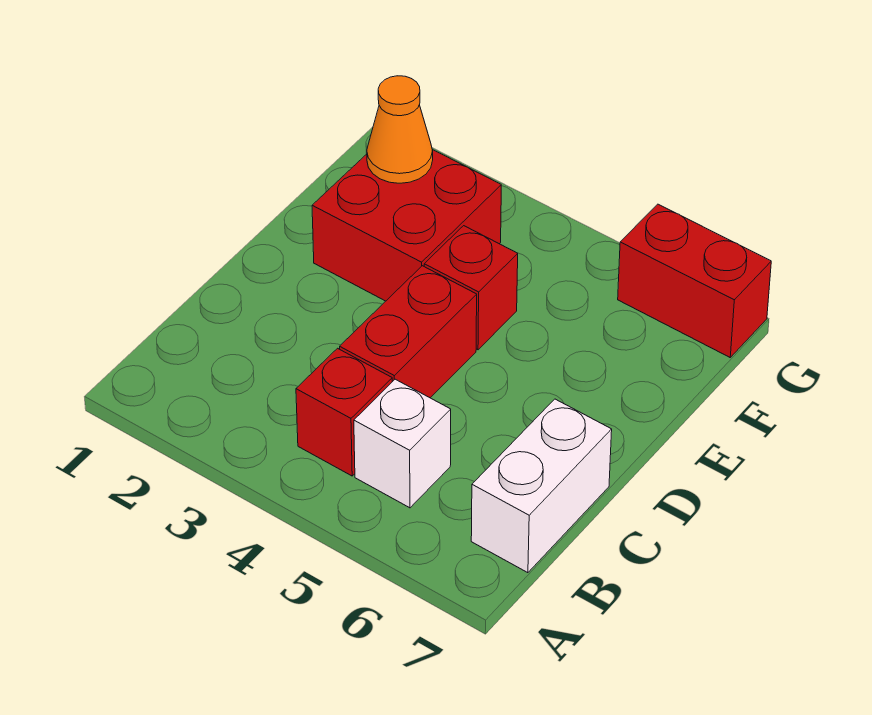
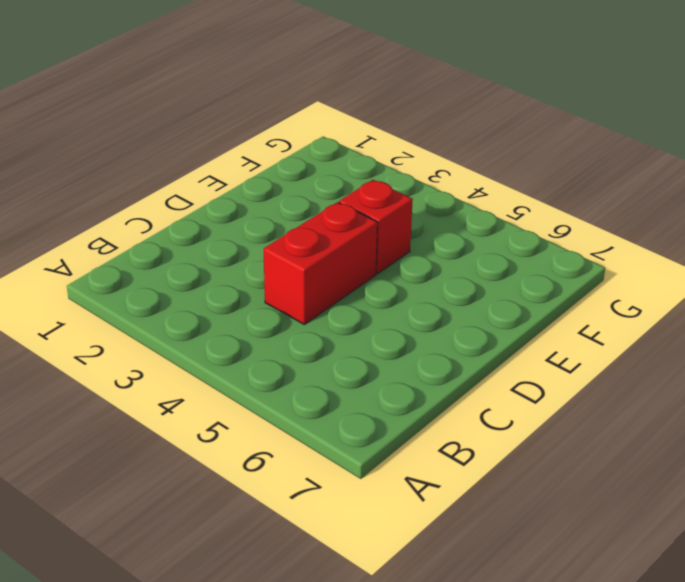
none -> red 1x1 brick [296,348,392,476]
none -> white 1x1 brick [354,379,451,508]

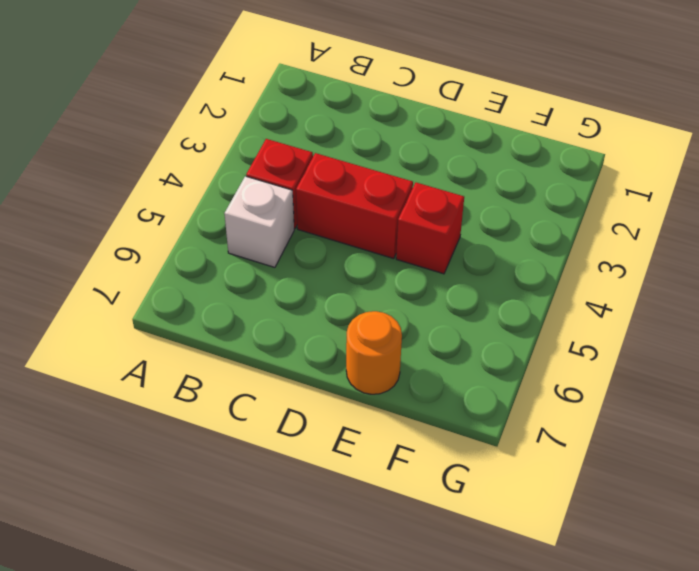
orange 1x1 round brick [346,311,402,394] -> none
none -> white 1x2 brick [471,399,612,573]
none -> red 2x2 brick [312,150,501,301]

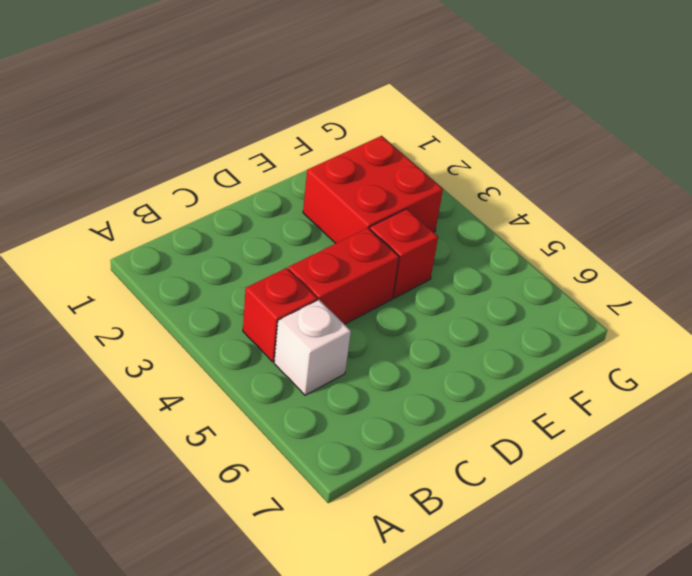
none -> white 1x2 brick [471,399,612,573]
none -> red 1x2 brick [618,204,771,357]

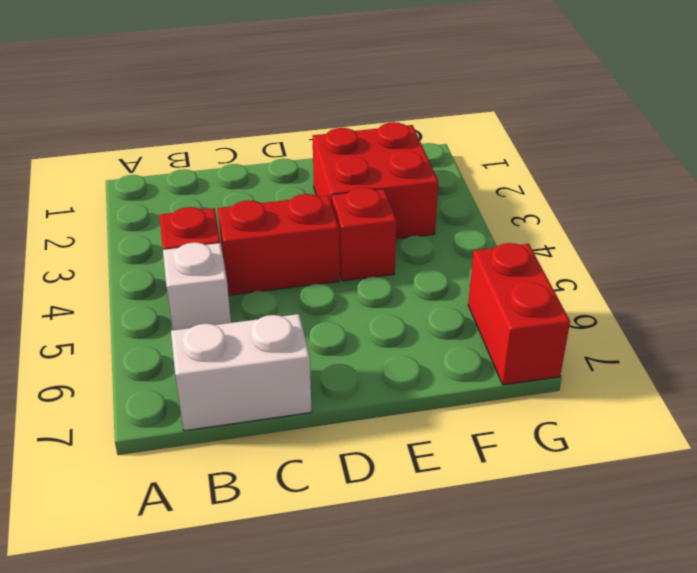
none -> orange 1x1 cone [367,76,433,183]

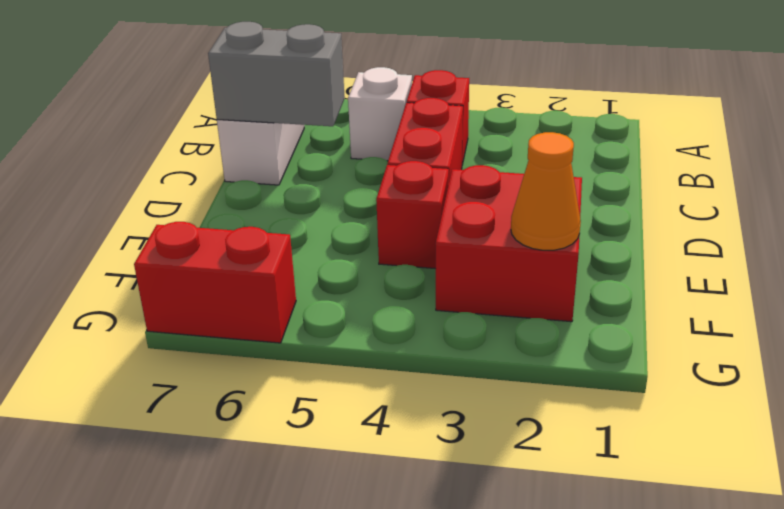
grey 1x2 brick [208,22,345,126] -> none

